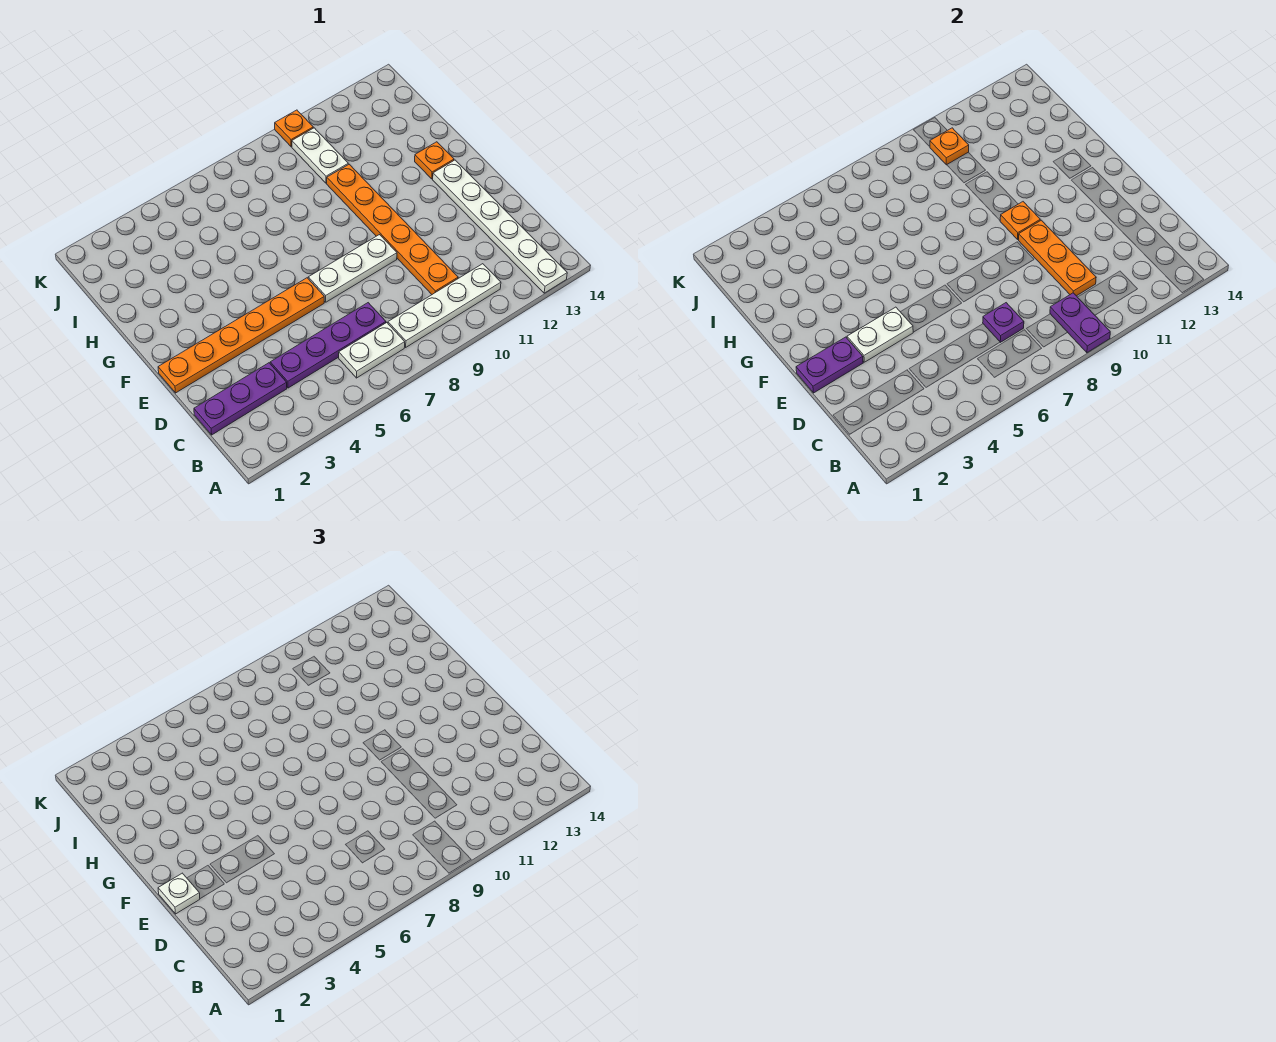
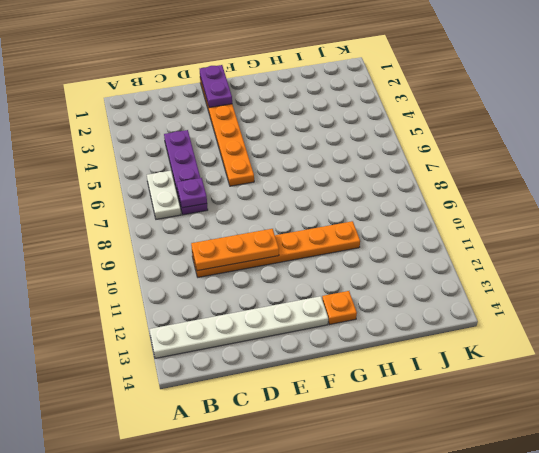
none -> white 1x4 plate [388,264,501,347]
none -> purple 1x3 plate [194,363,287,435]
none -> white 1x3 plate [308,235,397,302]

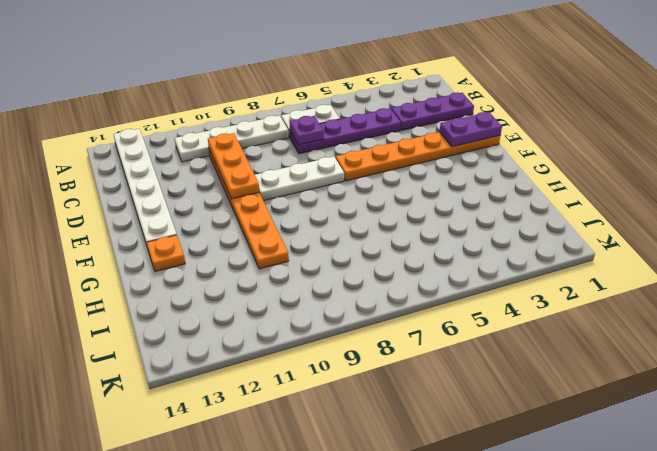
none -> white 1x2 plate [292,128,348,183]
none -> orange 1x1 plate [275,110,313,147]
none -> purple 1x2 plate [1050,293,1110,353]

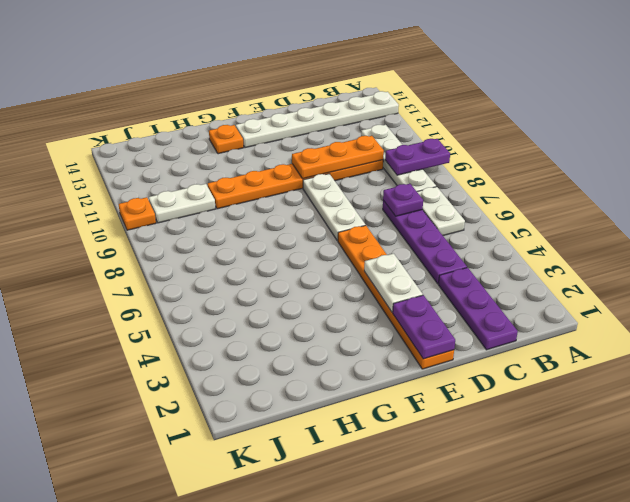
none -> orange 1x1 plate [1000,202,1040,239]
none -> orange 1x1 plate [930,128,969,165]
none -> white 1x1 plate [158,873,200,914]

